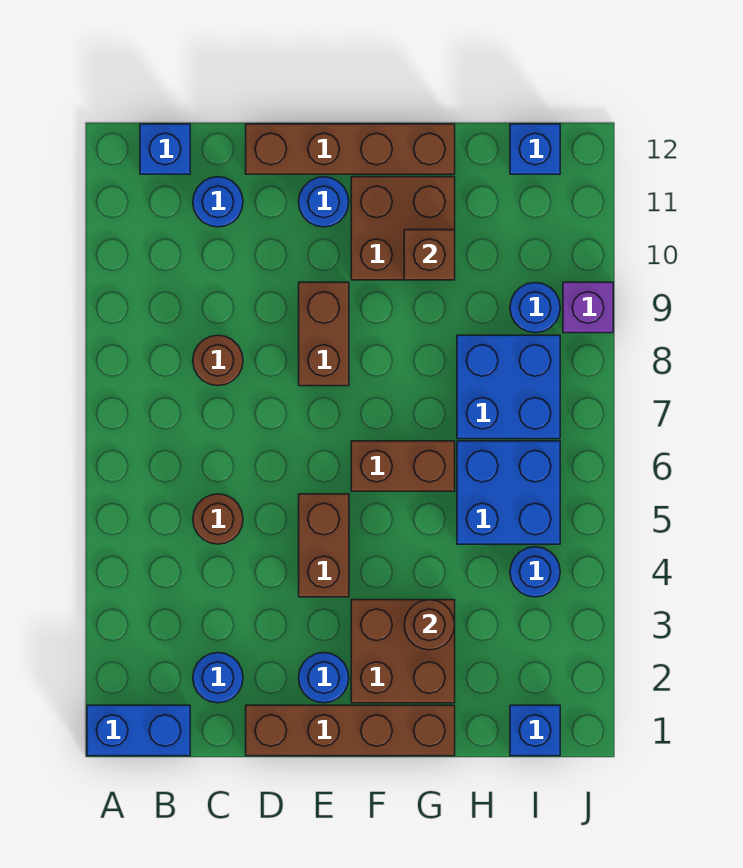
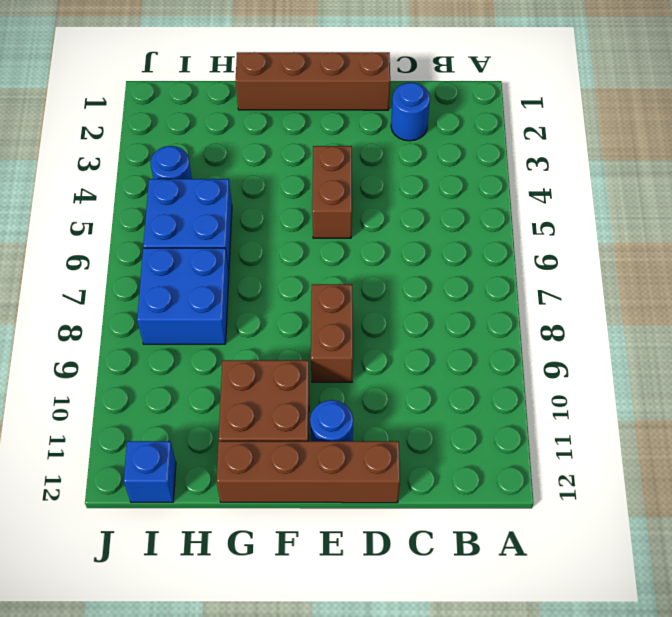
none -> blue 1x2 brick [87,705,190,756]
none -> blue 1x1 brick [140,124,190,174]
none -> brown 1x1 round brick [193,494,243,544]

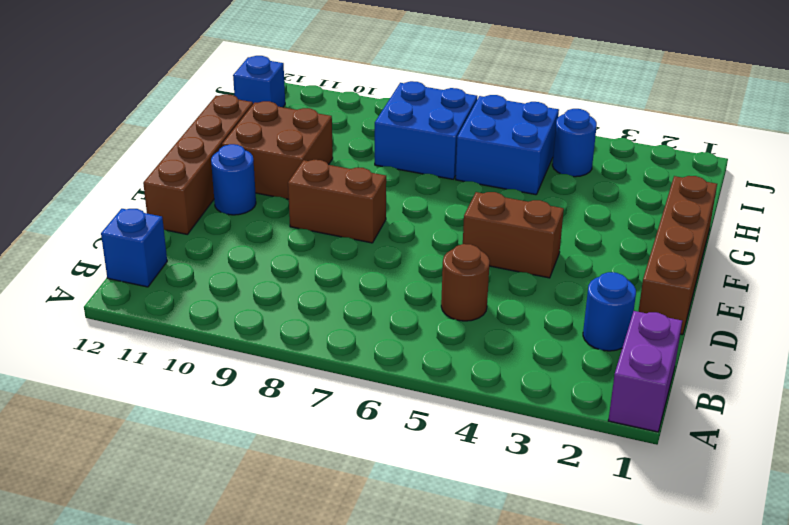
purple 1x2 brick [608,311,682,432] -> blue 1x2 brick [87,705,190,756]
none -> brown 1x1 round brick [193,335,243,386]
none -> blue 1x1 round brick [193,177,243,227]
none -> blue 1x1 round brick [299,653,349,703]

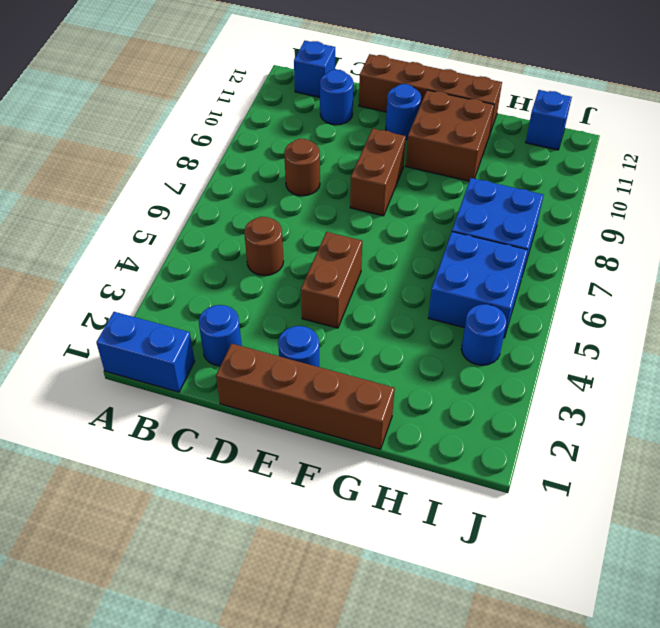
none -> brown 2x2 brick [351,600,455,703]
none -> brown 1x2 brick [351,441,455,491]
none -> blue 1x1 brick [510,705,560,756]

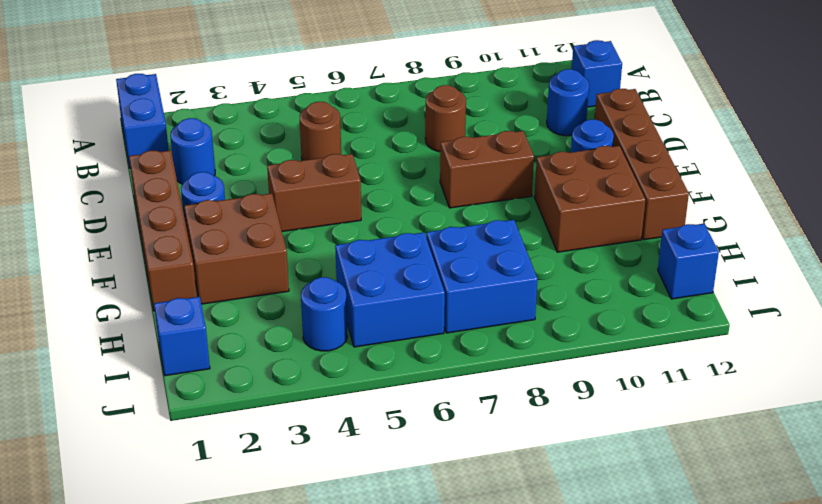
none -> brown 1x2 brick [351,441,455,491]
none -> blue 1x1 round brick [510,283,560,333]
none -> purple 1x1 brick [563,282,613,333]

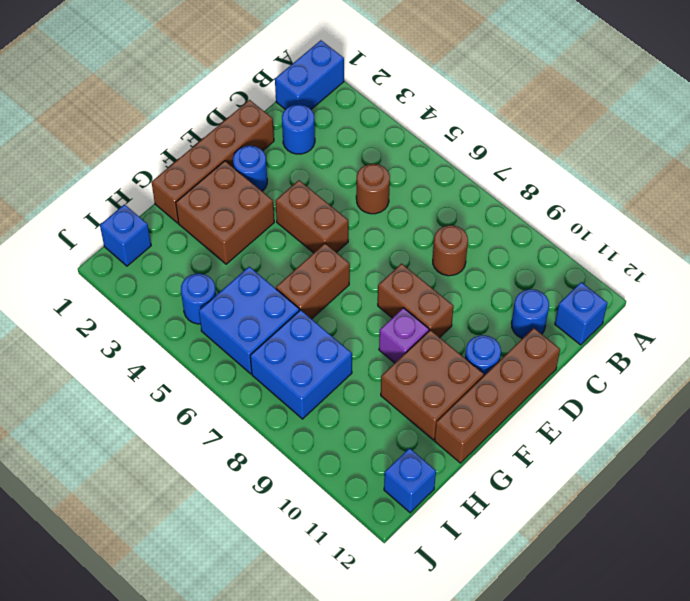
purple 1x1 brick [379,308,429,363] -> purple 1x1 brick moved to [563,282,613,333]
none -> blue 1x1 round brick [510,283,560,333]
none -> brown 1x1 round brick [404,600,455,650]
none -> brown 1x1 brick [404,230,455,280]

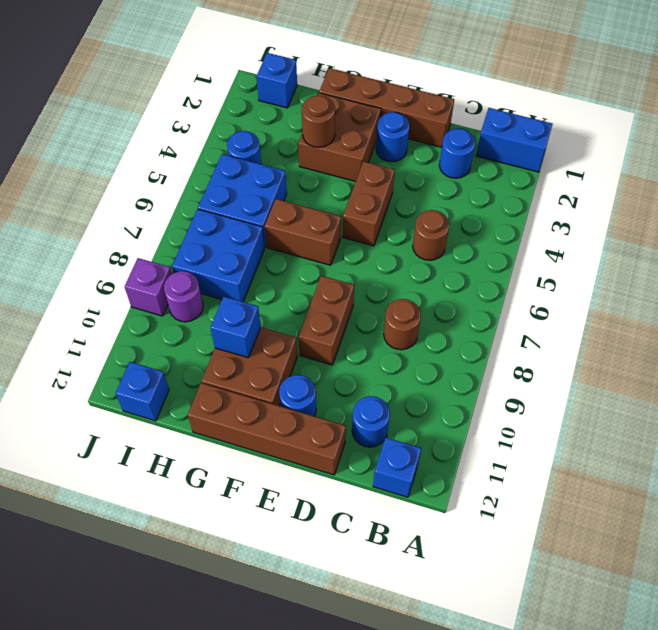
blue 1x1 brick [211,297,261,358] -> brown 1x1 brick [404,230,455,280]
purple 1x1 round brick [164,271,203,322] -> blue 1x1 round brick [510,283,560,333]

